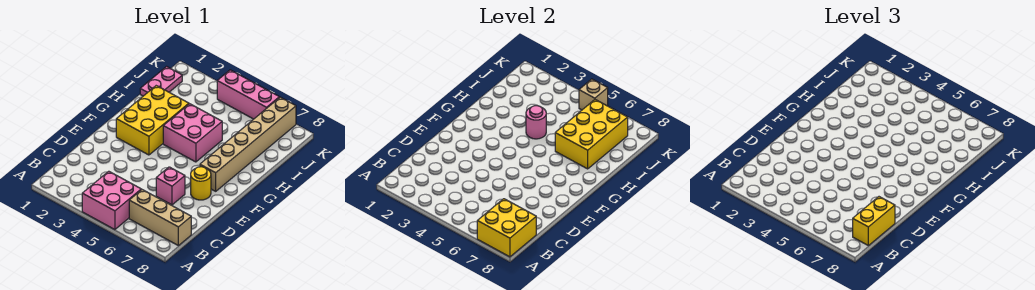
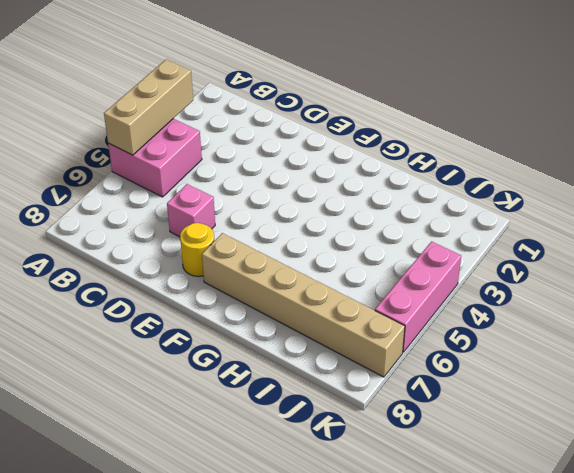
tan 1x3 brick [104,59,193,155] -> tan 1x3 brick moved to [129,190,191,246]
none -> yellow 2x3 brick [116,86,189,155]
none -> pink 2x2 brick [163,104,222,162]
none -> pink 1x2 plate [140,67,182,96]

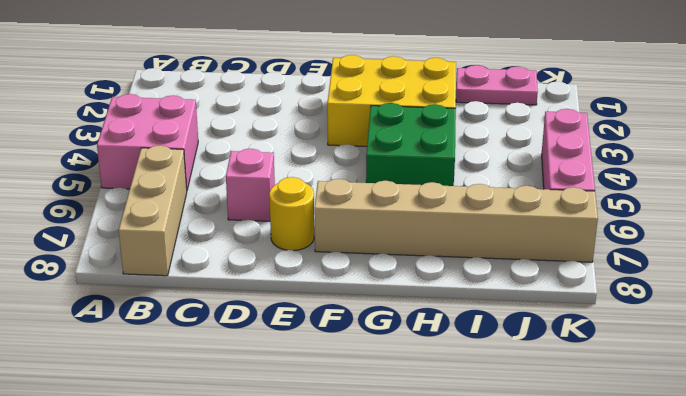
green 2x2 brick [366,103,456,186] -> pink 2x2 brick [163,104,222,162]
none -> yellow 2x2 brick [477,199,536,257]
none -> pink 1x1 round brick [526,106,546,139]
none -> yellow 2x3 brick [555,100,628,169]

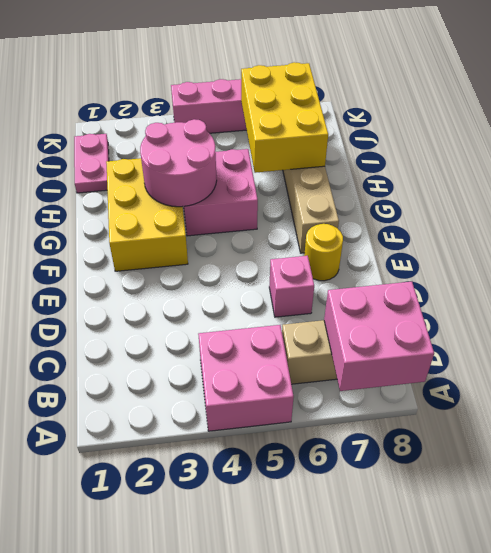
pink 2x2 brick [324,282,434,391] -> yellow 2x2 brick [477,199,536,257]
pink 2x2 round brick [140,119,217,207] -> pink 1x1 round brick [526,106,546,139]
none -> tan 1x1 brick [579,79,608,110]
none -> yellow 1x2 brick [853,197,895,246]

